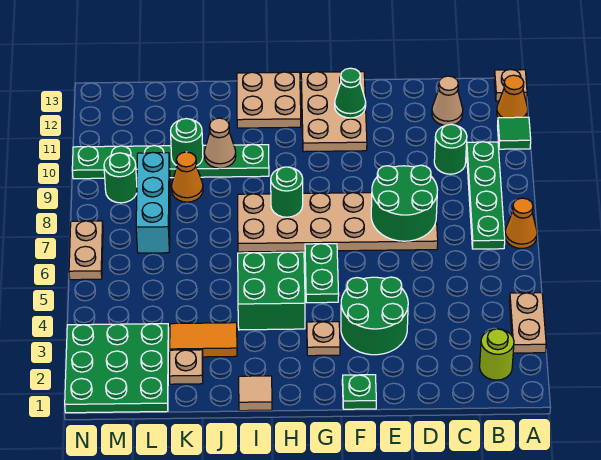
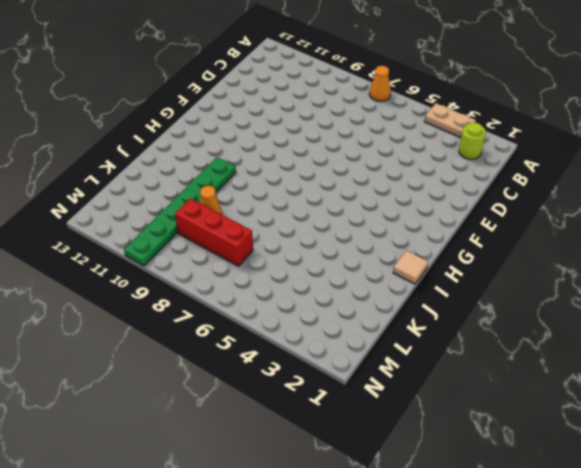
red 1x3 brick [175,198,253,266] -> cyan 1x3 brick [136,153,170,253]
none -> green 1x1 tile [498,117,531,149]
none -> orange 1x1 cone [497,75,528,118]
none -> tan 1x1 plate [494,69,527,101]
none -> green 1x4 plate [466,142,505,249]

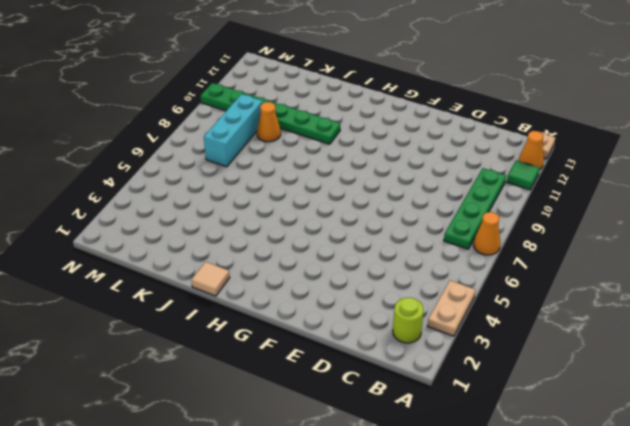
none -> green 1x1 round brick [434,124,467,174]
none -> tan 1x1 cone [432,76,463,125]
none -> tan 2x6 plate [238,193,438,252]
none -> green 2x2 round brick [341,277,408,355]

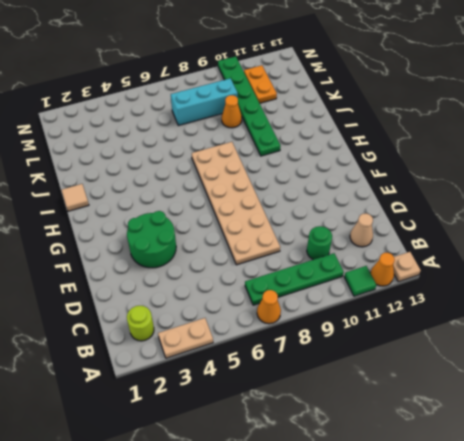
orange 1x2 plate [244,65,277,103] -> none
none -> green 1x1 plate [342,375,376,409]
none -> tan 2x3 plate [301,72,367,152]
none -> tan 1x1 plate [307,322,340,356]
none -> green 1x2 plate [305,244,339,303]

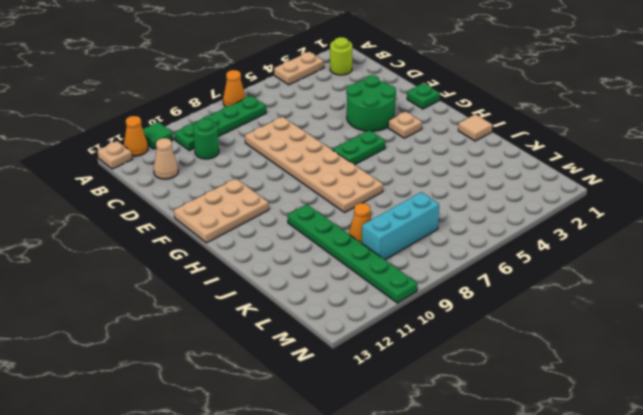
none -> green 2x2 brick [238,252,305,330]
none -> tan 2x2 plate [237,72,301,128]
none -> orange 1x2 tile [170,323,237,357]
none -> tan 1x1 plate [169,350,203,384]

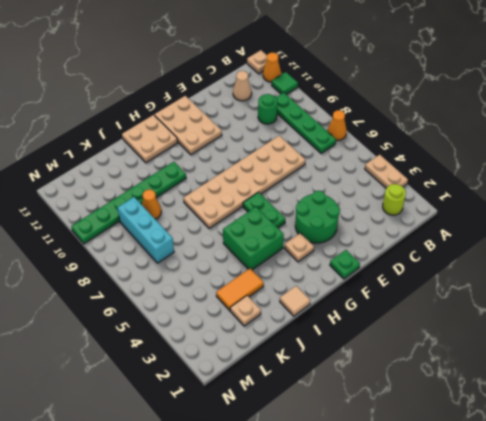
none -> green 3x3 plate [65,324,169,413]
none -> green 1x1 round brick [104,153,137,203]
none -> tan 1x2 plate [69,221,103,280]
none -> green 2x2 round brick [371,165,437,241]

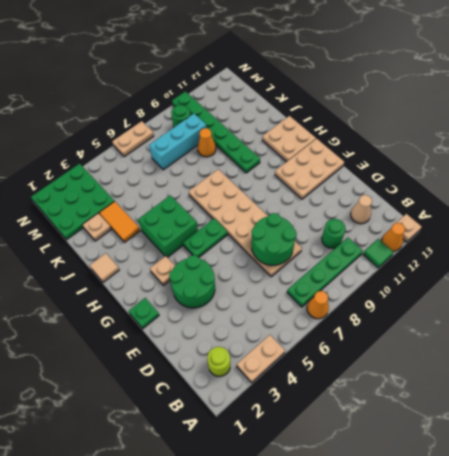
none -> green 1x1 cone [335,68,366,118]
none -> green 1x1 round brick [271,167,303,217]
none -> tan 1x1 cone [204,118,236,168]
none -> green 1x1 round brick [171,119,203,166]

